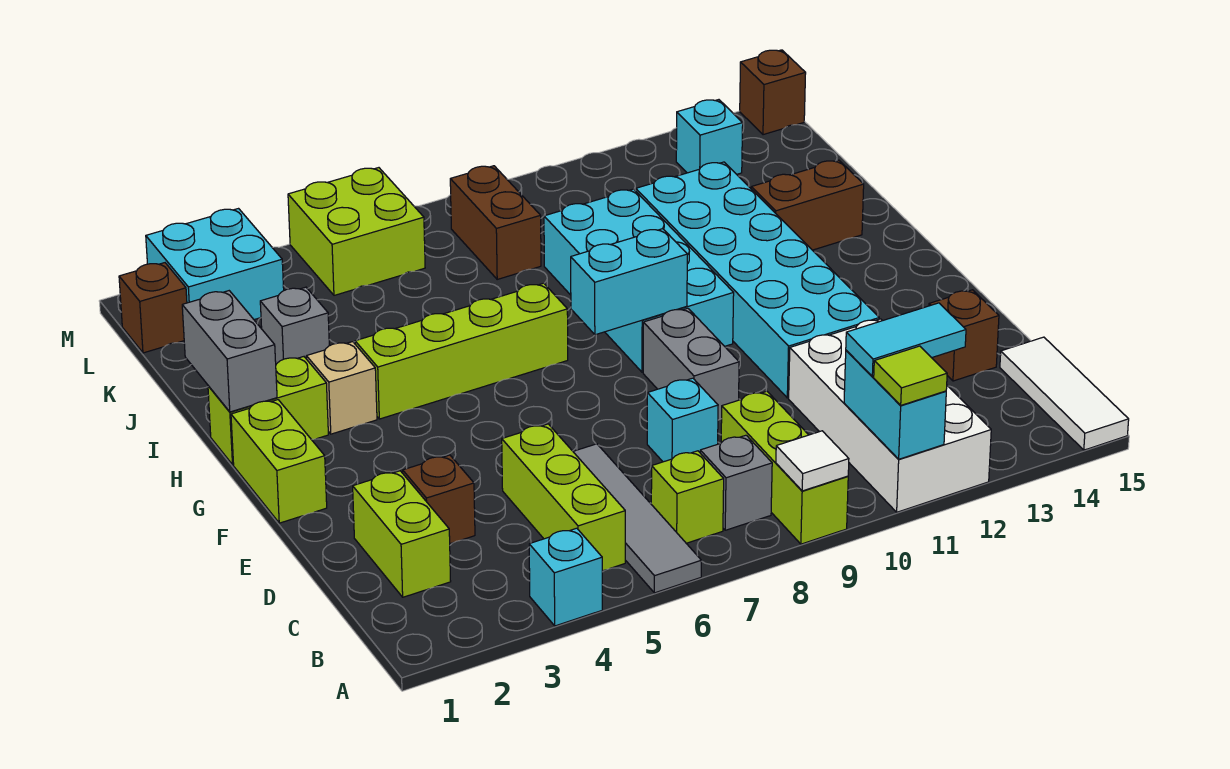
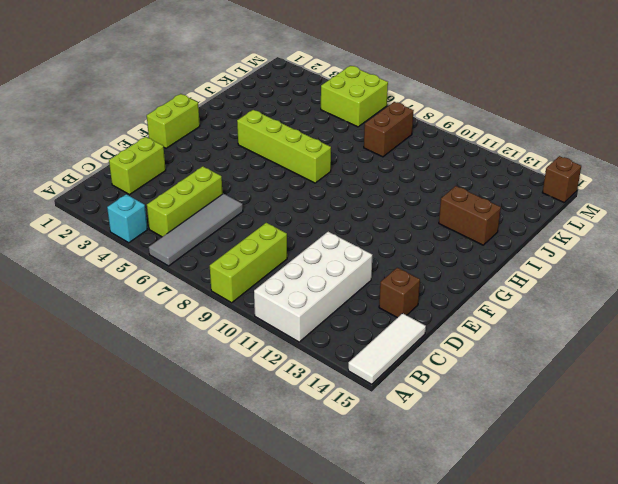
none -> lime 1x1 brick [651,451,724,543]
none -> grey 1x1 brick [700,435,772,530]
none -> brown 1x1 brick [403,455,475,544]
none -> cyan 1x1 brick [647,378,718,462]

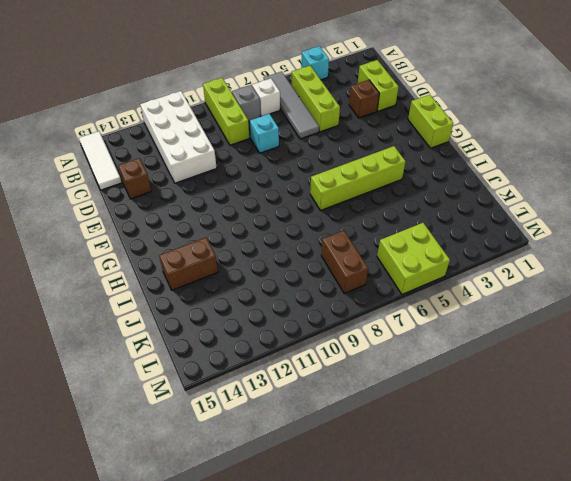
white 1x1 brick [252,78,280,116] -> lime 1x1 brick [651,451,724,543]
none -> grey 1x2 brick [643,308,739,420]
none -> cyan 2x6 brick [636,162,879,398]
none -> cyan 2x4 brick [544,189,734,372]
none -> lime 1x2 brick [208,357,328,465]

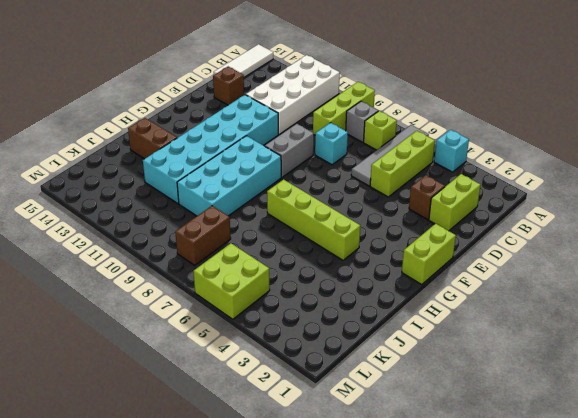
none -> lime 1x2 brick [208,357,328,465]
none -> tan 1x1 brick [306,342,377,434]
none -> grey 1x1 brick [260,287,329,364]
none -> brown 1x1 brick [119,263,187,353]

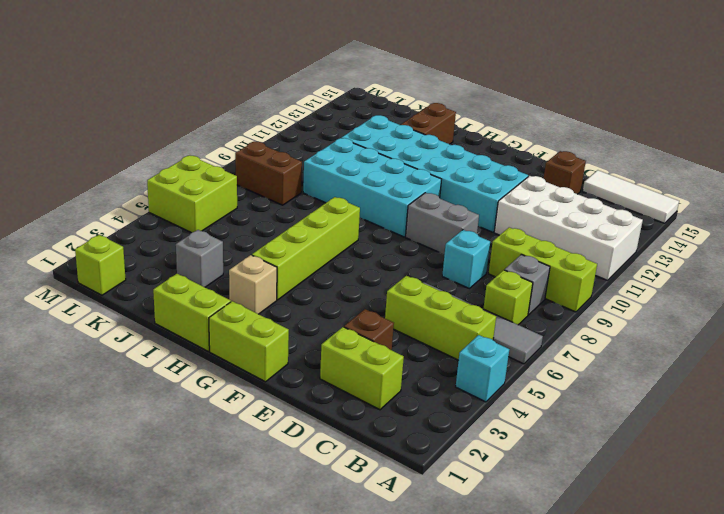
lime 1x2 brick [153,274,231,351] -> lime 1x2 brick turned to [208,357,328,465]
lime 1x1 brick [75,235,126,295] -> brown 1x1 brick [119,263,187,353]
none -> cyan 2x2 brick [146,209,284,320]
none -> cyan 1x1 brick [676,100,743,174]
none -> brown 1x1 brick [740,50,806,135]
none -> white 1x1 tile [776,431,849,491]

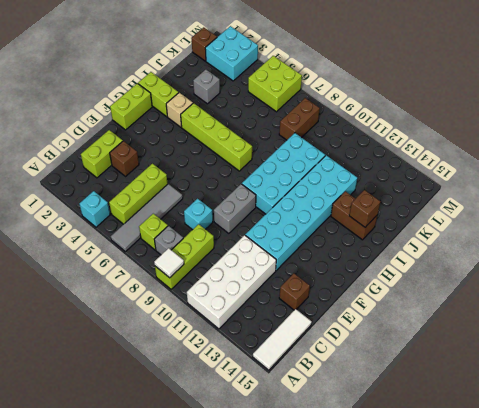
brown 1x1 brick [349,190,381,227] -> brown 1x1 brick moved to [740,50,806,135]
none -> cyan 1x1 brick [676,100,743,174]
none -> cyan 1x2 brick [844,350,946,459]
none -> cyan 1x2 brick [571,229,687,335]
none -> grey 1x2 brick [182,291,277,412]

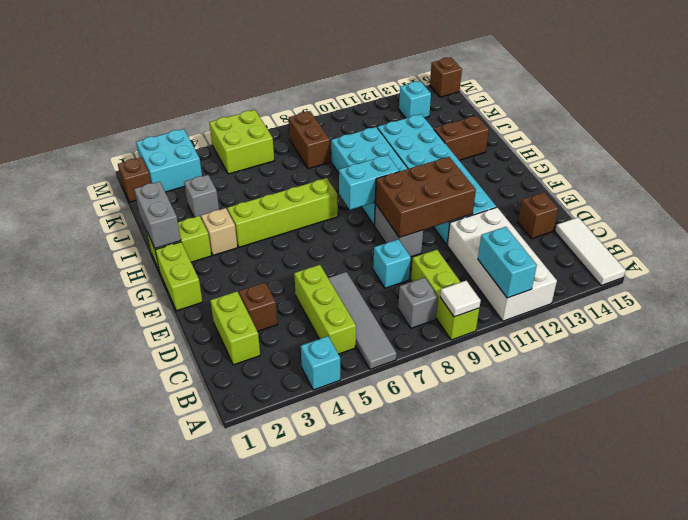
brown 2x3 brick [375,157,476,238] -> none
none -> lime 1x1 brick [651,451,724,543]
none -> lime 1x1 tile [874,346,947,405]
none -> cyan 1x2 tile [846,303,966,377]

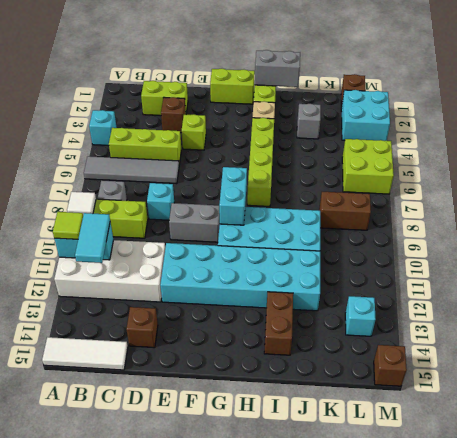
lime 1x1 brick [182,114,206,150] -> lime 1x1 brick moved to [651,451,724,543]

